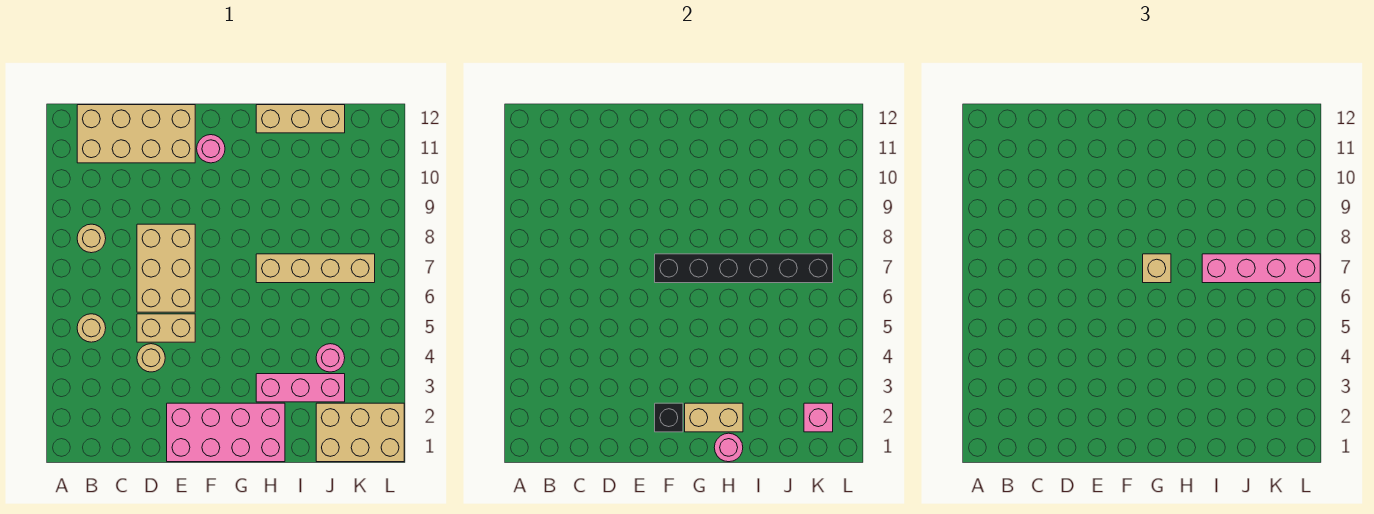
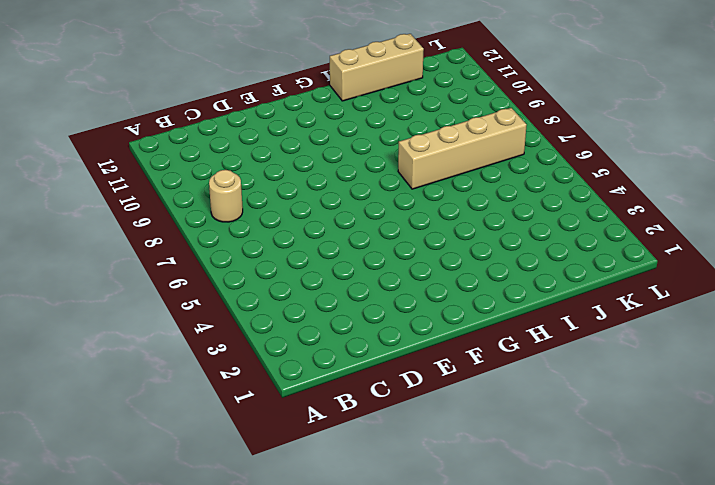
none -> tan 1x1 round brick [77,314,106,342]
none -> tan 2x4 brick [77,105,195,163]
none -> tan 1x1 round brick [137,344,165,372]

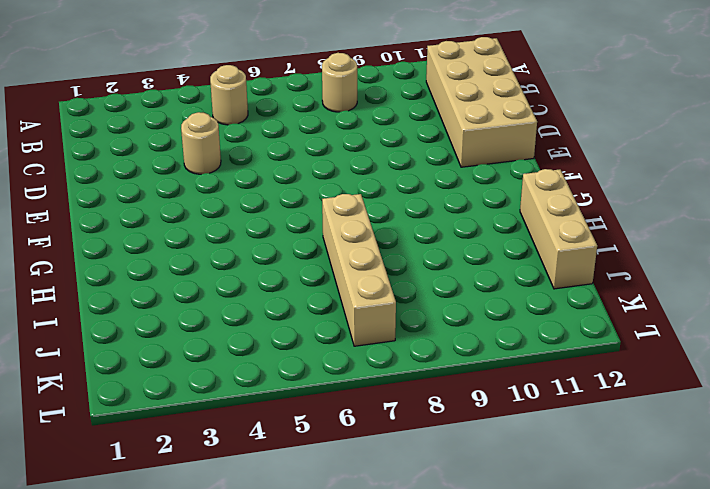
none -> tan 1x2 brick [137,314,195,342]
none -> tan 2x3 brick [137,224,195,312]
none -> pink 2x4 brick [167,403,285,462]

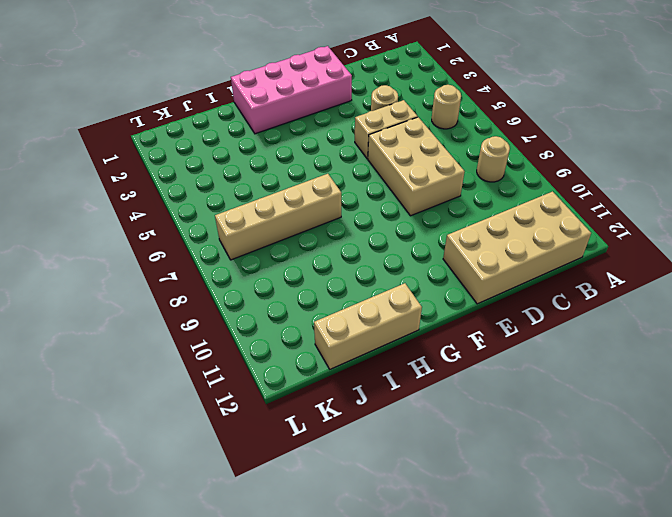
none -> pink 1x1 round brick [197,135,225,163]
none -> pink 1x3 brick [256,374,345,402]
none -> tan 2x3 brick [316,403,404,462]

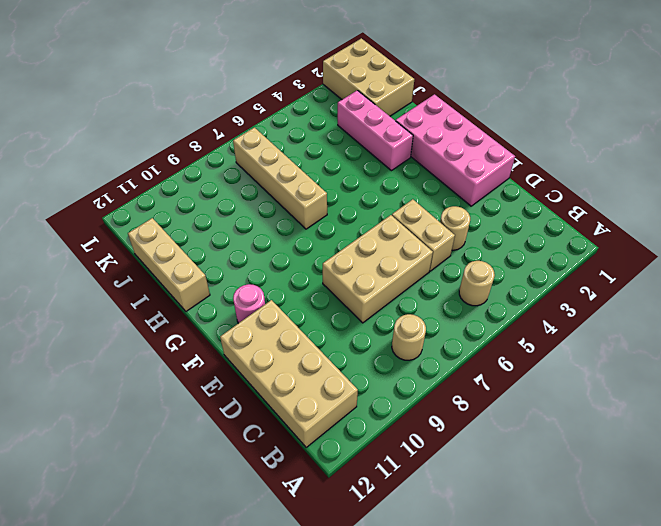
none -> pink 1x1 round brick [316,344,345,372]
none -> black 1x1 brick [655,403,683,432]
none -> black 1x6 brick [655,254,833,283]

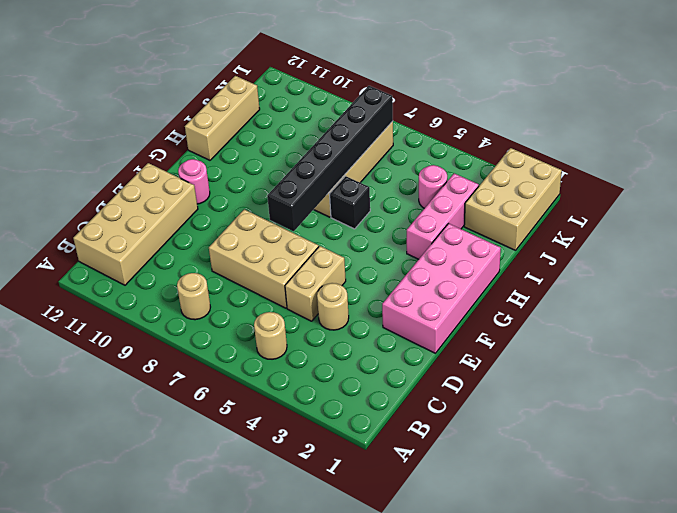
black 1x1 brick [330,176,370,229] -> black 1x1 brick moved to [655,403,683,432]
none -> tan 1x2 brick [685,403,743,432]
none -> pink 1x1 round brick [714,433,743,462]
none -> pink 1x1 brick [804,403,833,432]

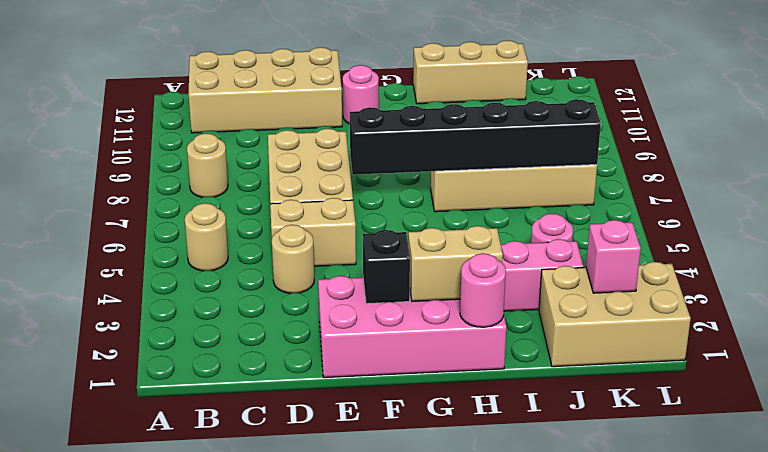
none -> tan 1x1 brick [1143,254,1171,283]
none -> pink 1x4 brick [1202,254,1320,283]

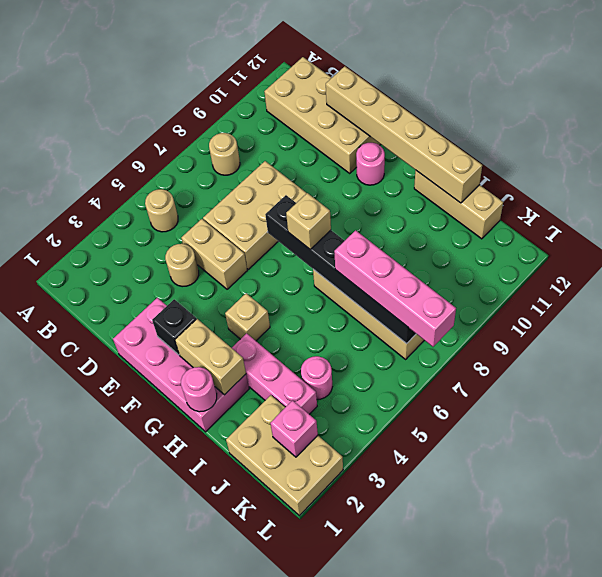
tan 1x6 brick [326,66,482,203] -> none
tan 1x1 brick [225,293,270,341] -> none

